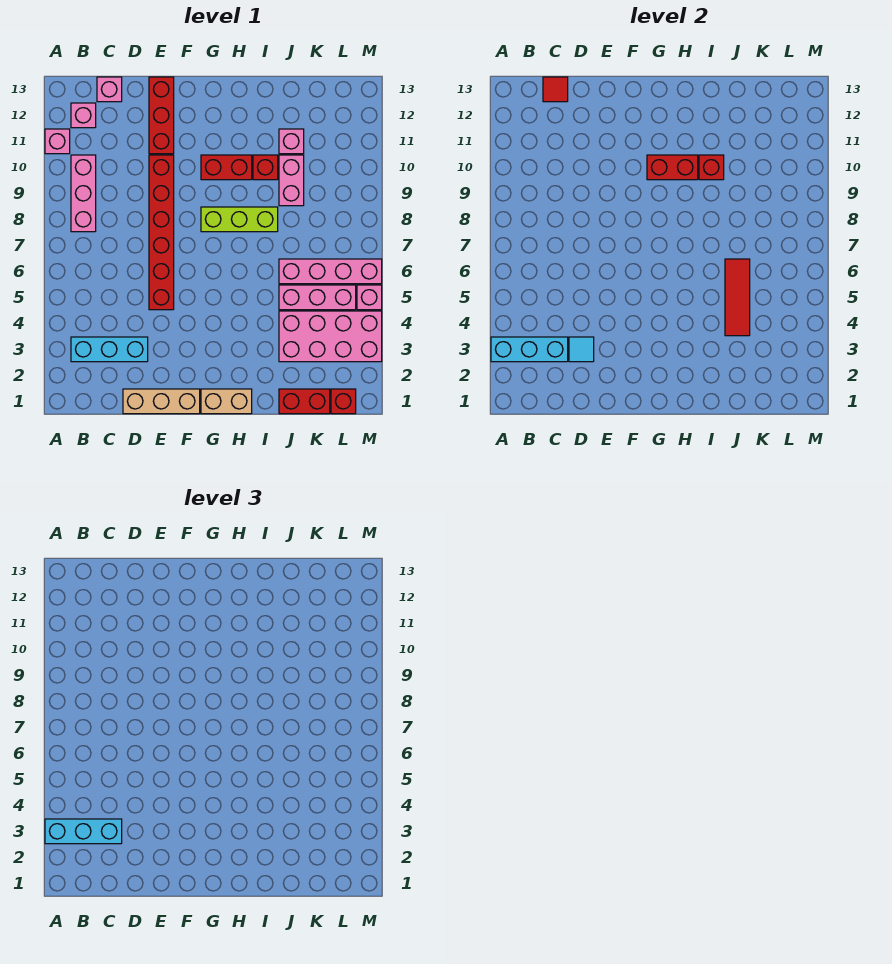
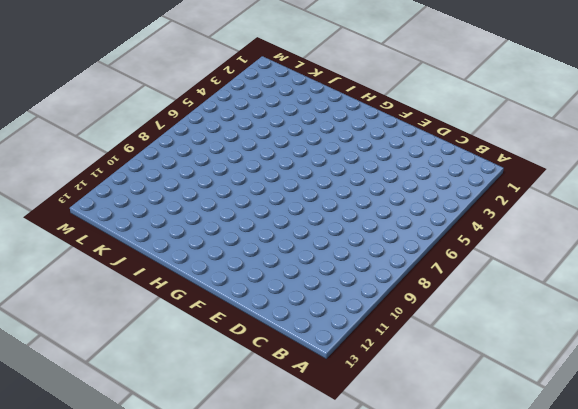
none -> pink 1x1 brick [45,129,70,154]
none -> cyan 1x3 brick [71,337,148,362]
none -> pink 1x3 brick [71,155,96,232]

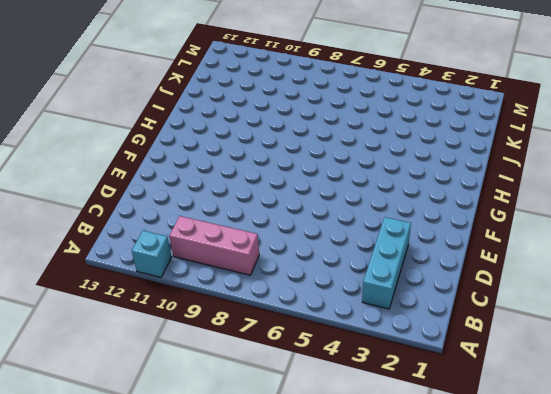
cyan 1x1 brick [132,231,172,277] -> pink 1x1 brick [45,129,70,154]
none -> pink 1x1 brick [71,103,96,128]
none -> pink 1x1 brick [97,77,122,102]
none -> tan 1x3 brick [123,389,200,414]

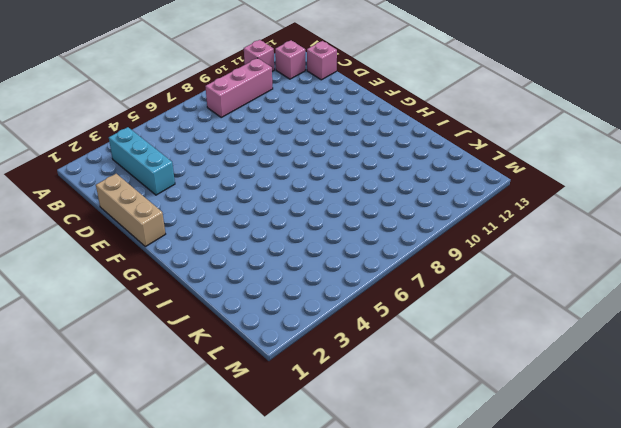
none -> red 1x6 brick [149,155,174,310]
none -> red 1x3 brick [149,77,174,154]
none -> tan 1x2 brick [201,389,252,414]

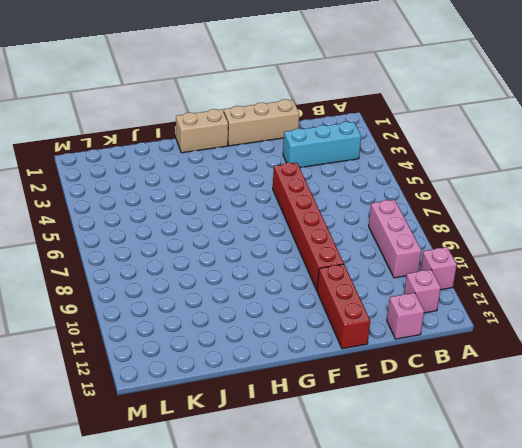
none -> lime 1x3 brick [201,207,278,232]
none -> red 1x2 brick [201,155,252,180]
none -> red 1x1 brick [253,155,278,180]

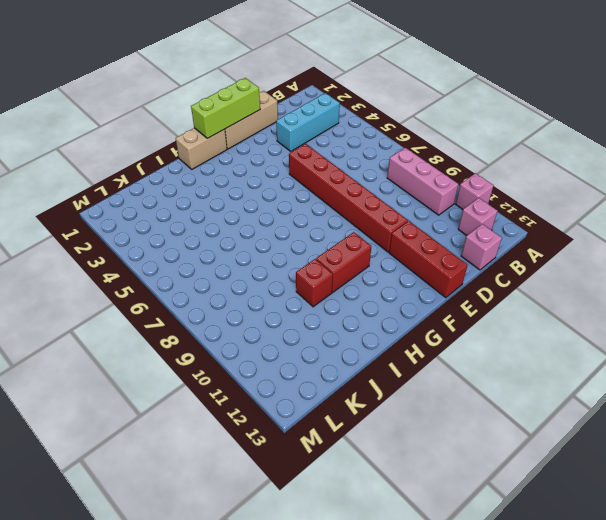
lime 1x3 brick [191,78,260,138] -> lime 1x3 brick moved to [201,207,278,232]
none -> red 1x2 brick [279,389,330,414]
none -> pink 2x4 brick [279,311,382,362]
none -> pink 1x3 brick [279,285,356,310]

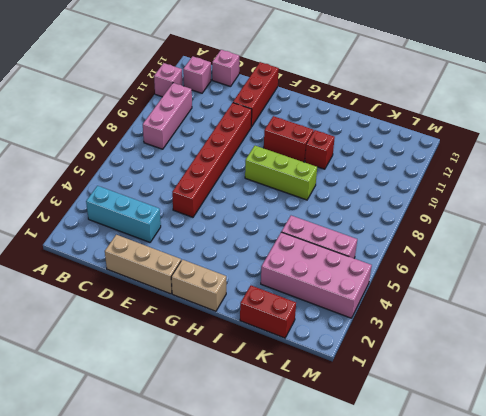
none -> pink 1x4 brick [279,259,382,284]
none -> pink 1x2 brick [279,155,304,206]
none -> pink 1x1 brick [279,129,304,154]

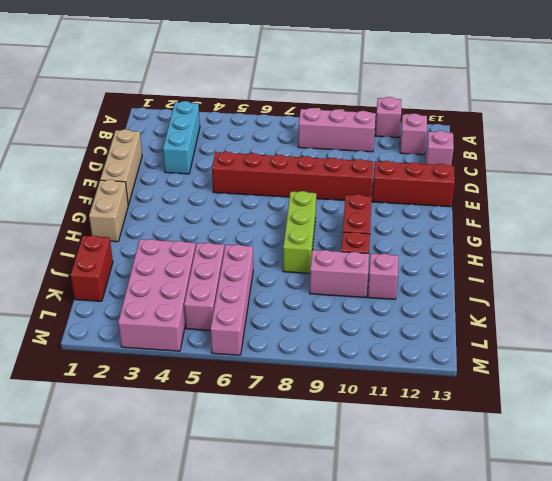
none -> red 1x1 brick [331,389,356,414]
none -> pink 1x1 brick [357,285,382,310]
none -> cyan 1x3 brick [491,337,568,362]

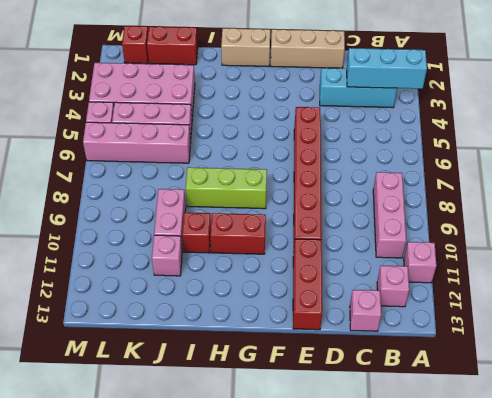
none -> red 1x1 tile [543,77,568,102]
none -> cyan 1x1 tile [569,337,594,362]
none -> red 1x2 brick [647,155,698,180]

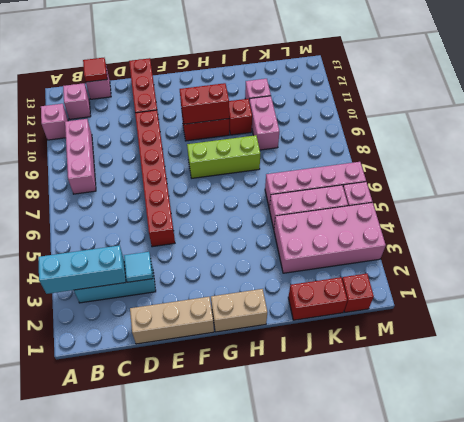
none -> red 1x1 brick [699,155,724,180]
none -> red 1x3 tile [725,259,750,336]
none -> cyan 1x3 brick [45,819,122,844]

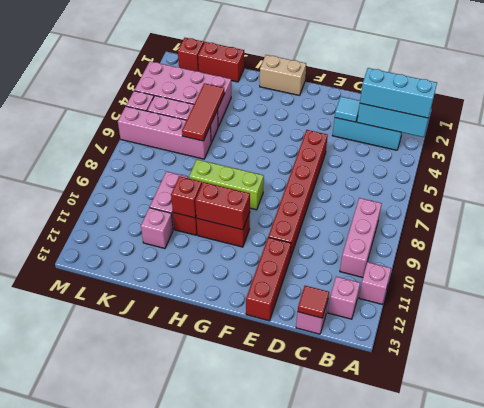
none -> tan 1x3 brick [123,389,200,414]

